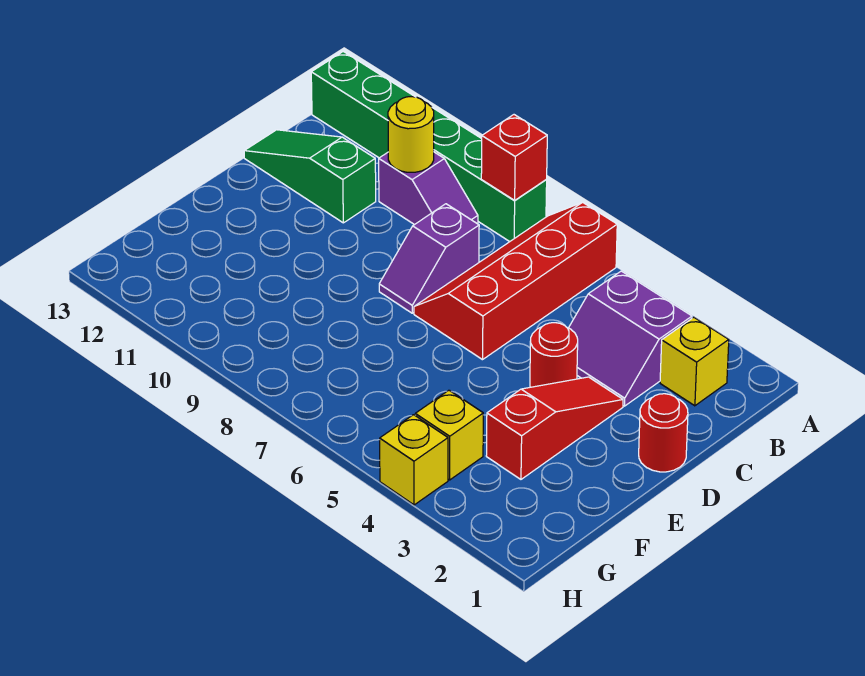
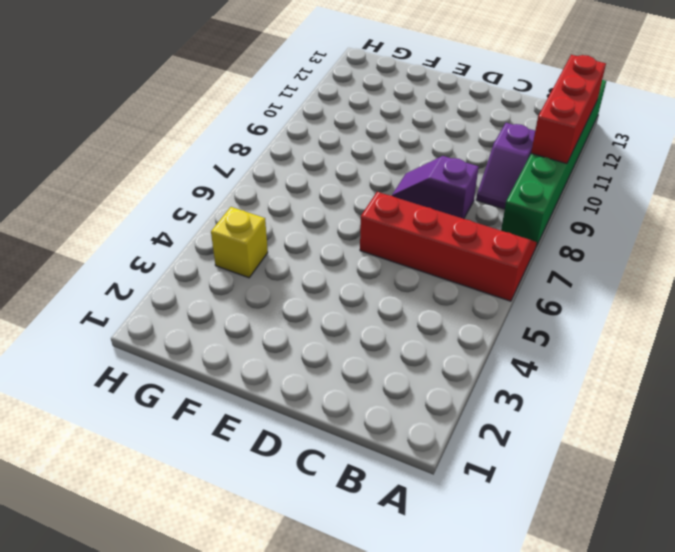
red 1x3 brick [531,55,606,164] -> none
none -> yellow 1x1 brick [660,317,729,406]
none -> purple 2x2 slope [569,271,692,406]
none -> green 1x3 slope [244,130,376,223]

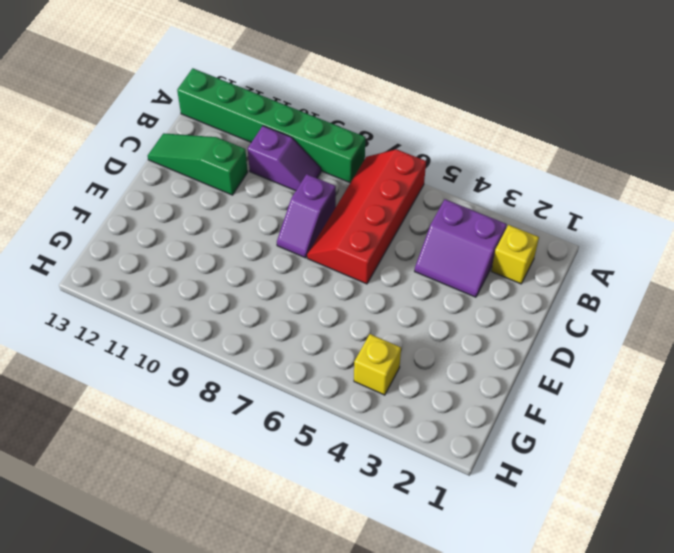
none -> red 1x1 round brick [639,394,688,472]
none -> red 1x3 slope [486,377,623,479]
none -> red 1x1 round brick [530,323,578,387]

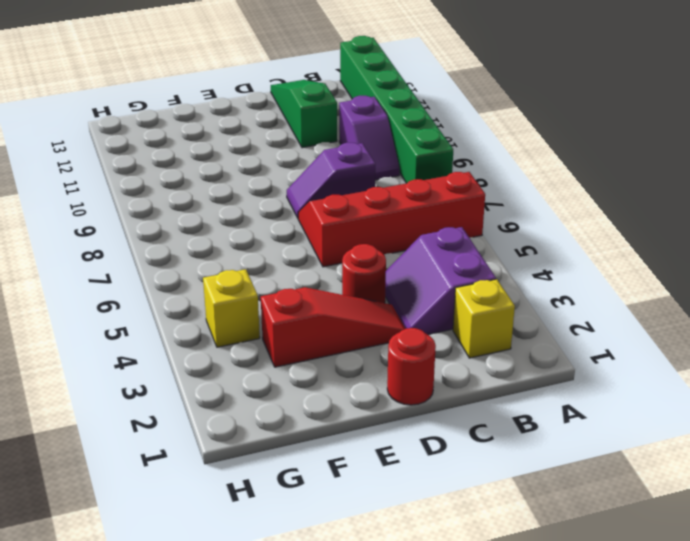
none -> yellow 1x1 brick [380,415,448,505]
none -> red 1x1 brick [481,115,547,201]
none -> yellow 1x1 round brick [388,97,434,172]

